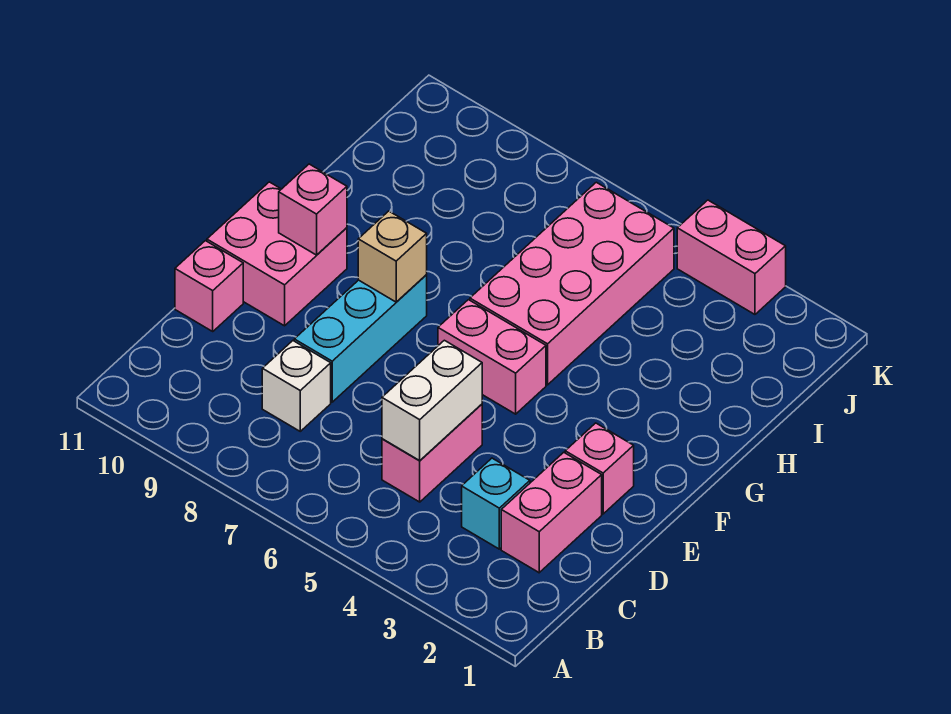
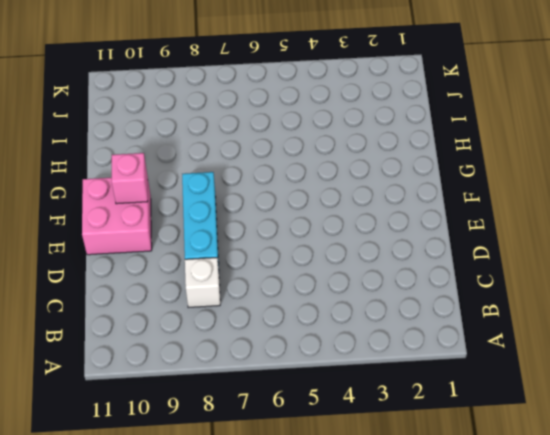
none -> pink 1x2 brick [501,452,602,573]
none -> cyan 1x1 brick [462,458,530,549]
none -> pink 1x2 brick [382,404,482,502]

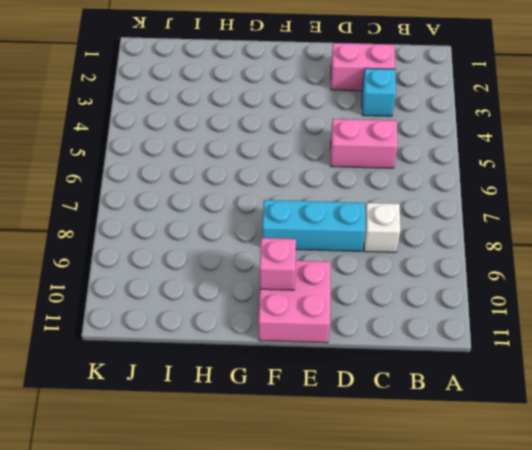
none -> pink 1x1 brick [175,241,243,331]
none -> pink 1x1 brick [565,423,634,514]
none -> pink 1x2 brick [438,300,546,414]

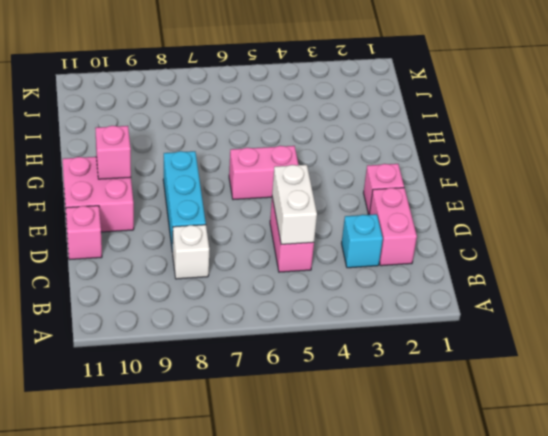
none -> pink 2x4 brick [470,182,674,385]
none -> pink 1x2 brick [677,200,786,314]
none -> tan 1x1 brick [358,211,427,302]

